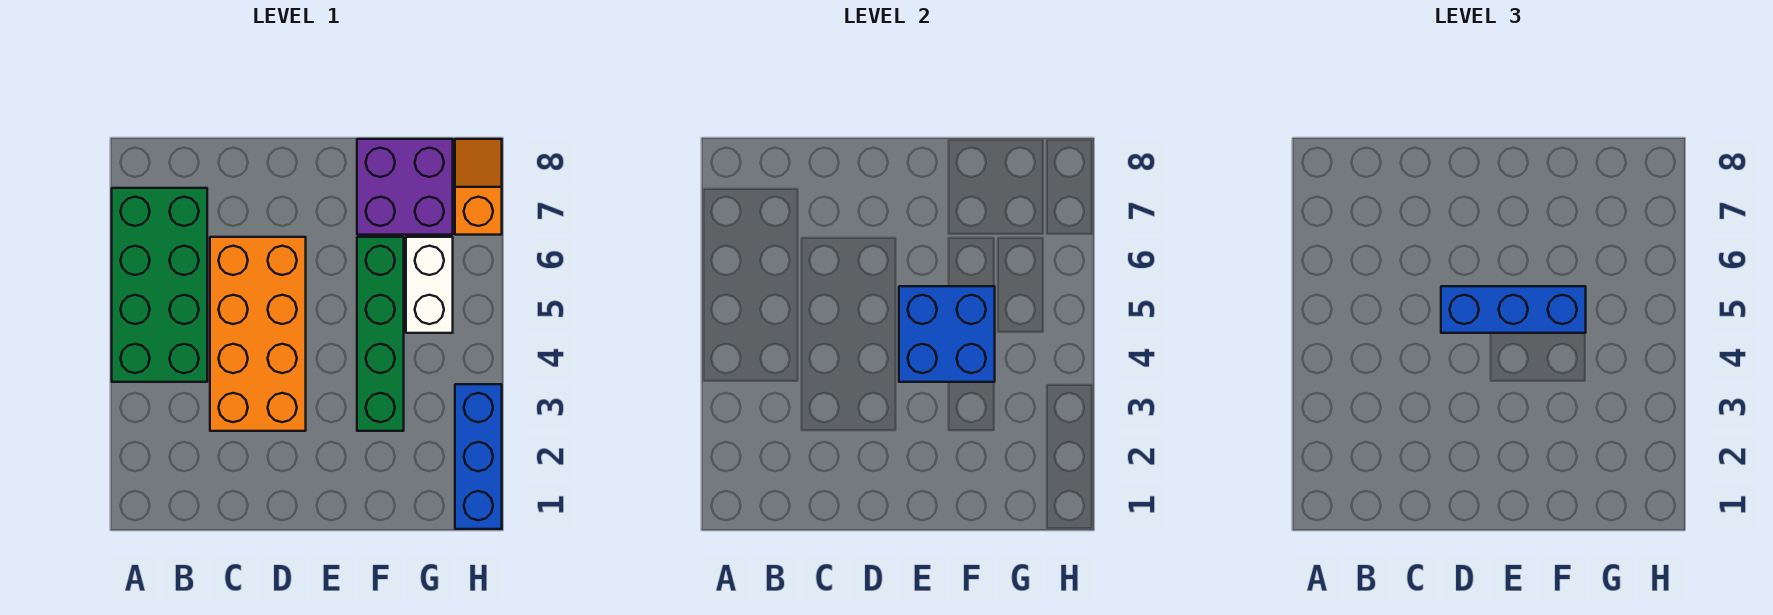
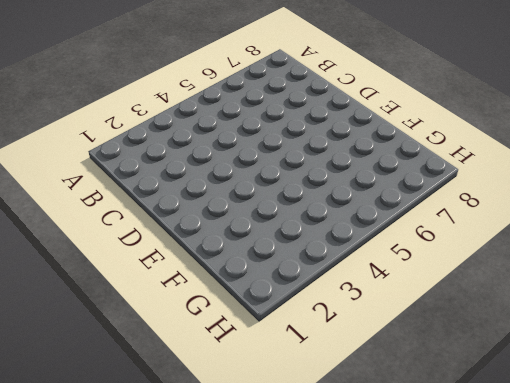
none -> green 2x4 brick [112,188,207,382]
none -> orange 2x4 brick [210,237,306,431]

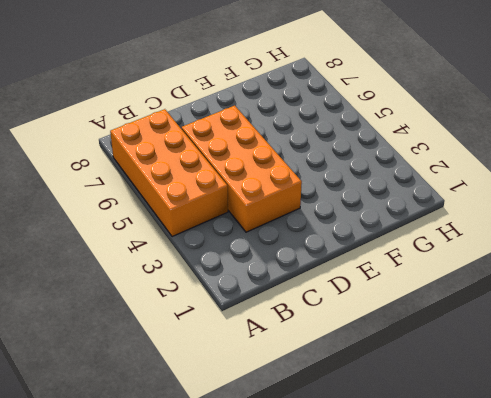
orange 2x4 brick [110,109,228,237] -> green 2x4 brick [112,188,207,382]
none -> green 1x4 brick [357,237,404,431]
none -> purple 2x2 brick [357,139,453,235]

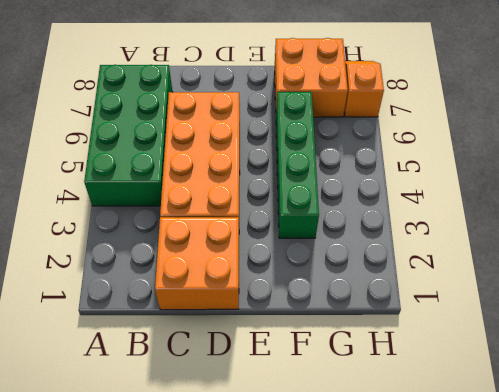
orange 2x2 brick [155,217,239,310] -> none
orange 2x2 brick [275,38,348,117] -> purple 2x2 brick [357,139,453,235]
none -> white 1x2 brick [406,237,453,333]
none -> blue 1x3 brick [455,384,502,529]

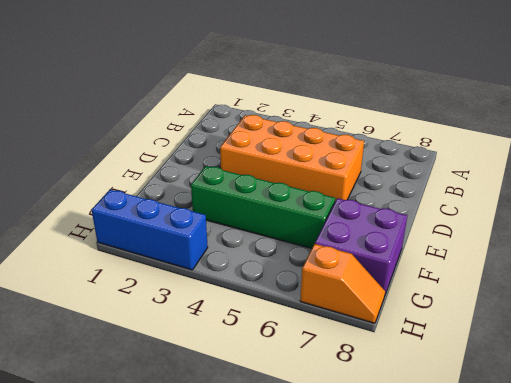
none -> green 2x4 brick [112,188,207,382]
none -> white 1x2 brick [406,237,453,333]

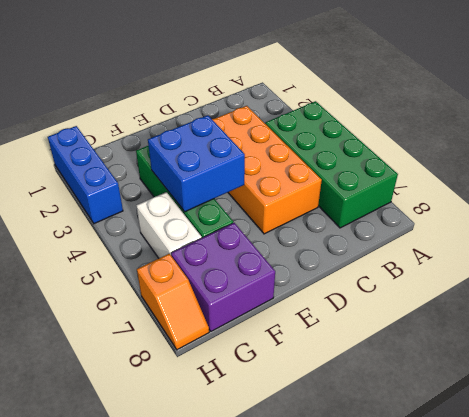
none -> blue 1x3 brick [1441,286,1586,333]

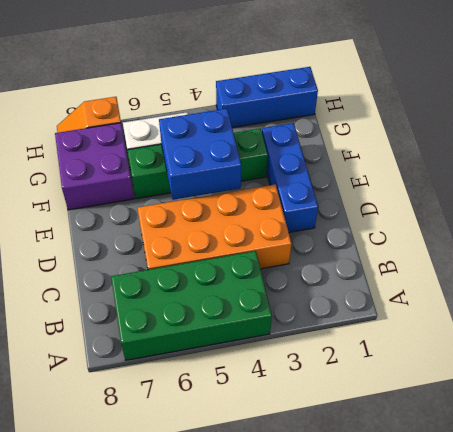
blue 1x3 brick [262,123,318,232] -> blue 1x3 brick moved to [1441,286,1586,333]

